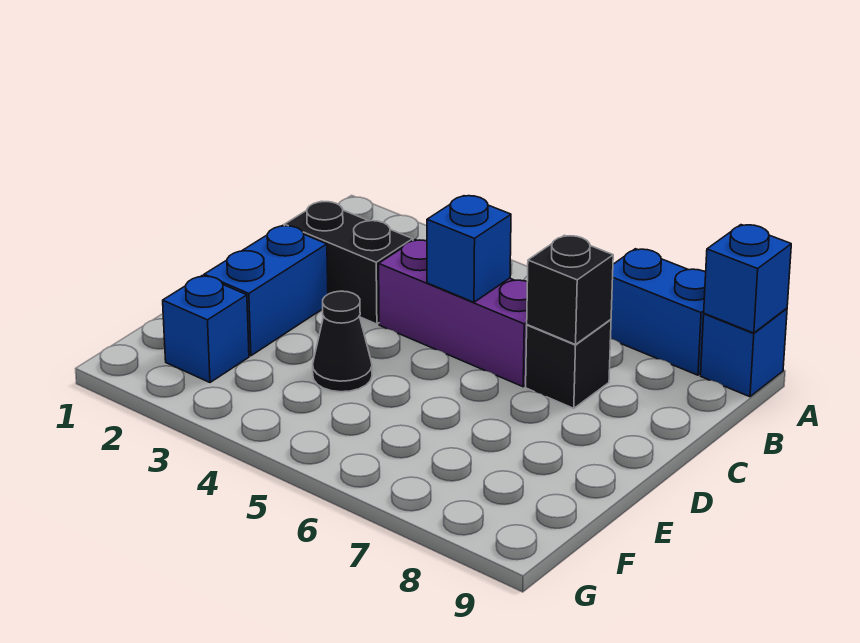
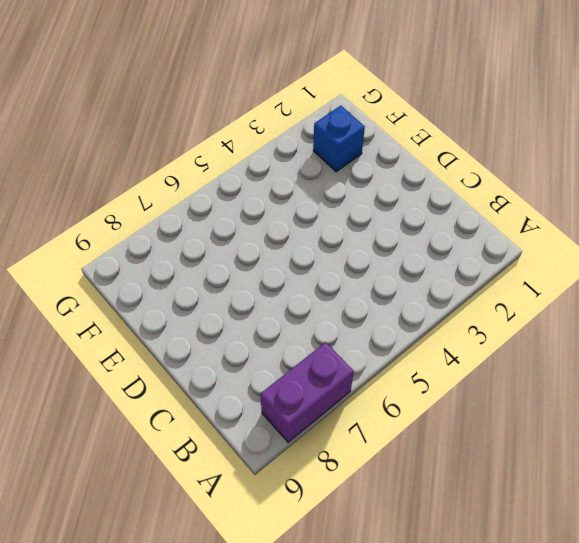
purple 1x2 brick [260,342,354,442] -> blue 1x2 brick [611,249,706,375]
none -> blue 1x1 brick [701,308,787,397]
none -> black 1x2 brick [284,201,413,324]

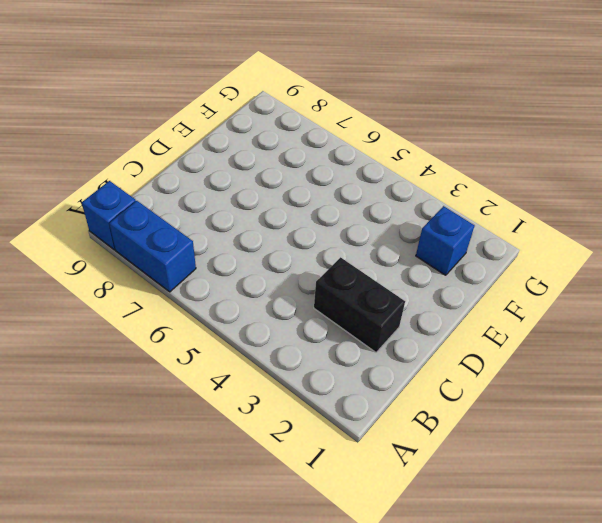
none -> purple 1x3 brick [379,240,527,387]
none -> black 1x1 brick [526,320,611,408]

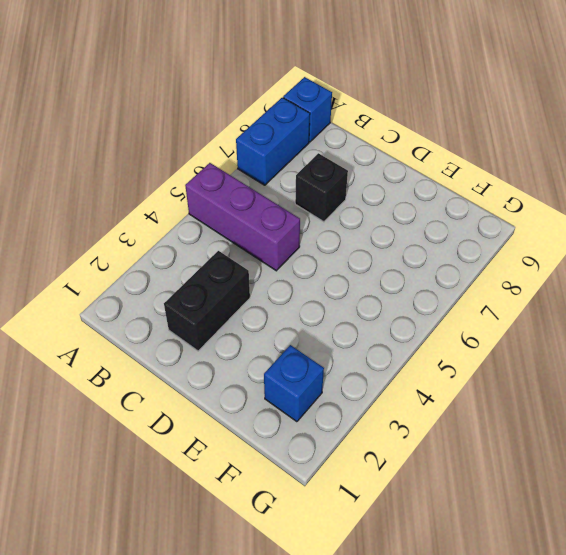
purple 1x3 brick [185,163,300,271] -> purple 1x3 brick turned to [379,240,527,387]
none -> blue 1x2 brick [204,226,328,356]
none -> black 1x1 cone [313,291,372,392]

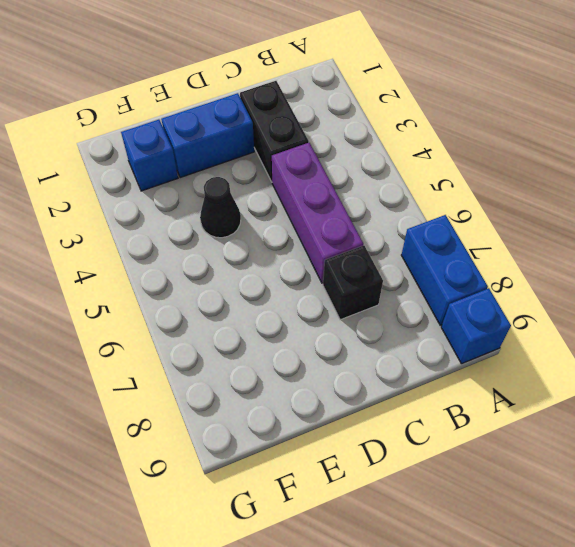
none -> blue 1x1 brick [704,225,791,333]
none -> blue 1x1 brick [427,196,511,302]

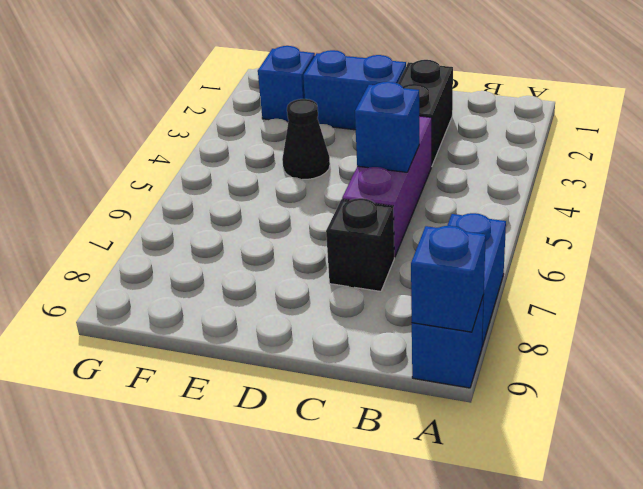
none -> black 1x1 brick [527,235,613,345]

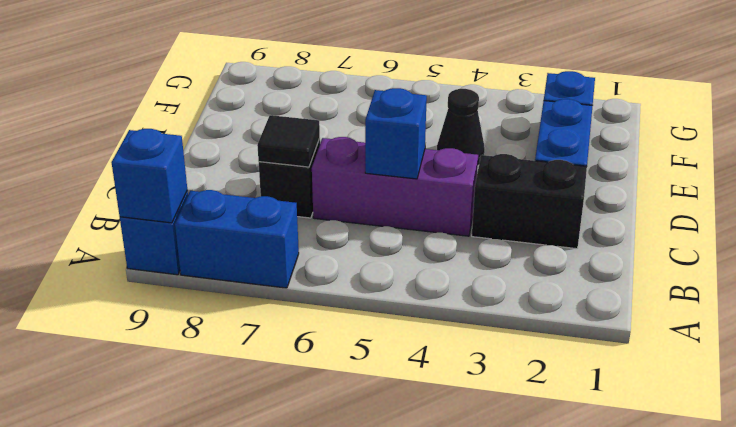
black 1x1 tile [257,115,320,167] -> black 1x1 brick [527,235,613,345]

